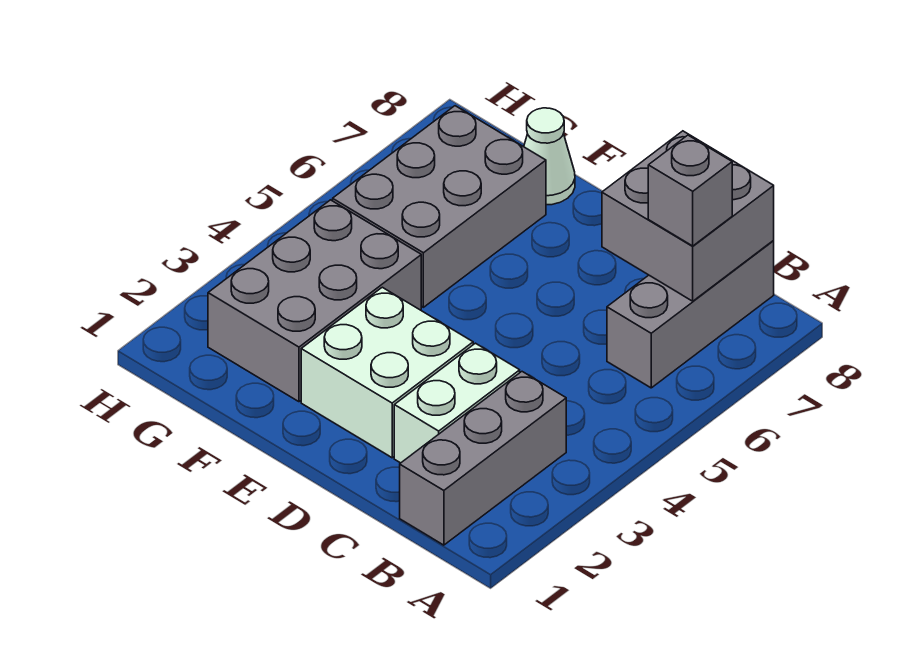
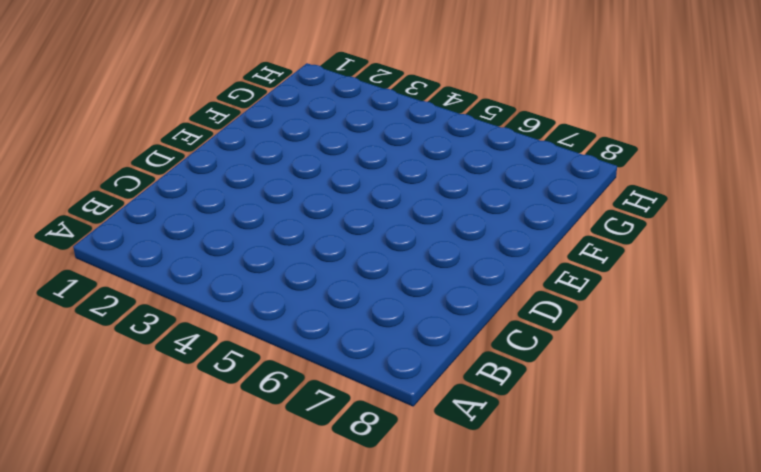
none -> grey 1x3 brick [400,372,566,545]
none -> grey 1x3 brick [607,241,774,388]

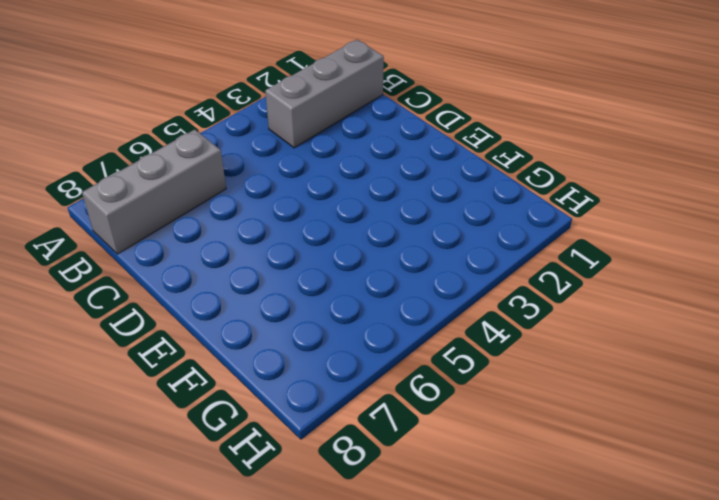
none -> white 1x2 brick [394,343,520,463]
none -> white 2x2 brick [301,287,473,458]

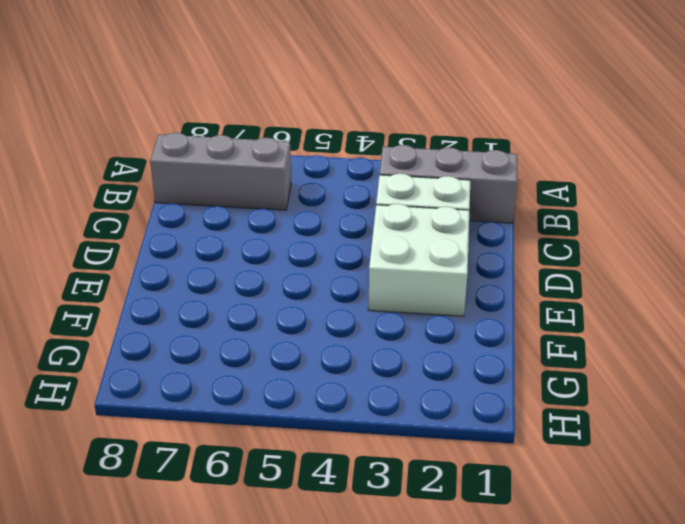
none -> grey 2x3 brick [208,200,421,402]
none -> grey 2x3 brick [333,106,546,307]

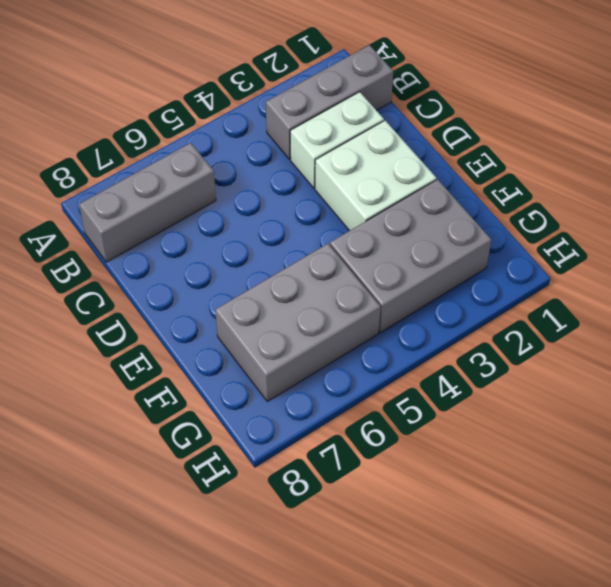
none -> white 1x1 cone [524,108,575,205]
none -> grey 2x2 brick [602,131,774,301]

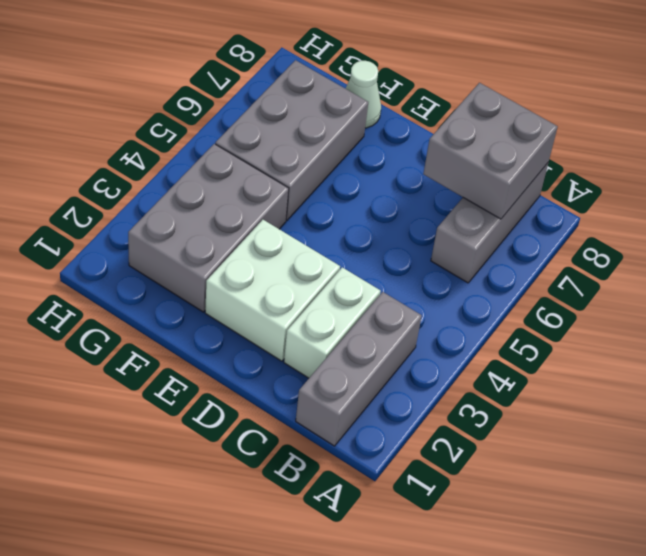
none -> grey 1x1 brick [648,135,732,246]

